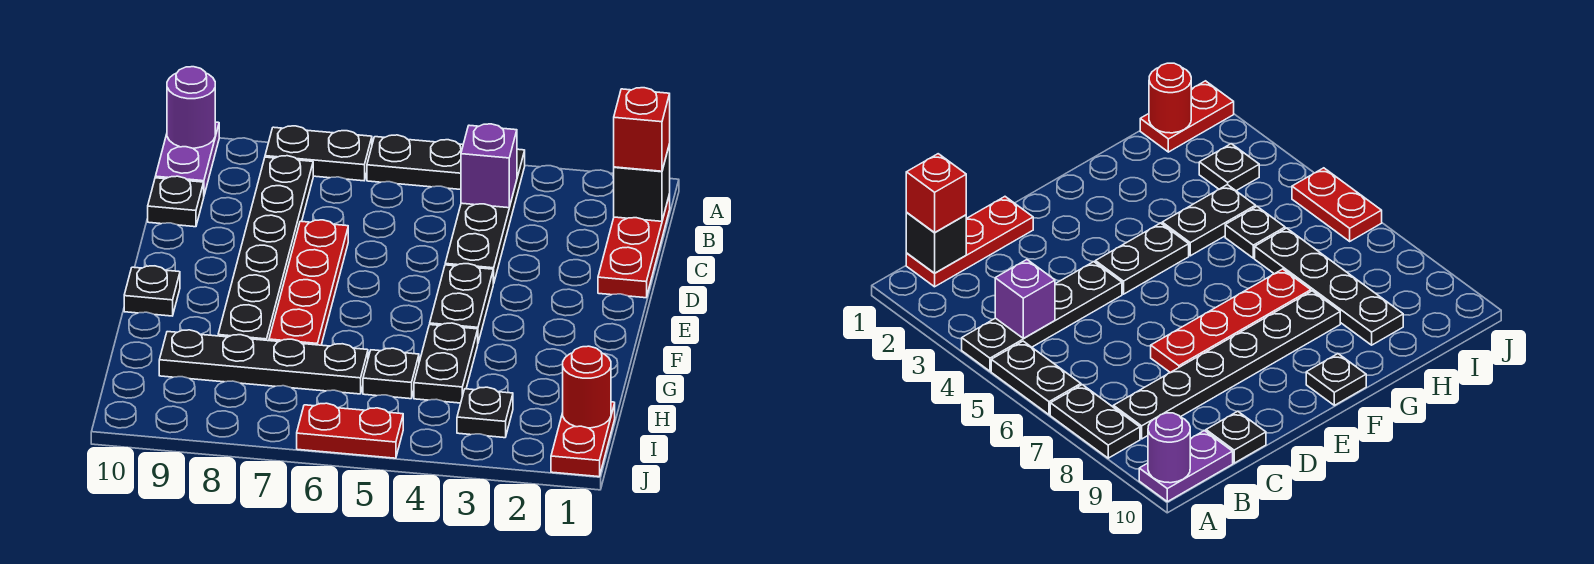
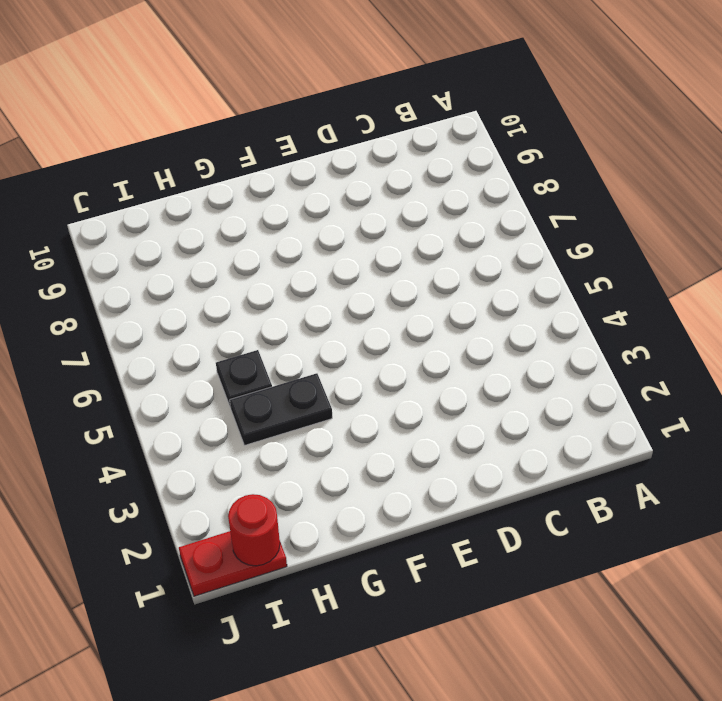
none -> black 1x4 plate [445,149,525,284]
none -> black 1x2 plate [367,135,463,190]
none -> black 1x2 plate [265,126,372,181]

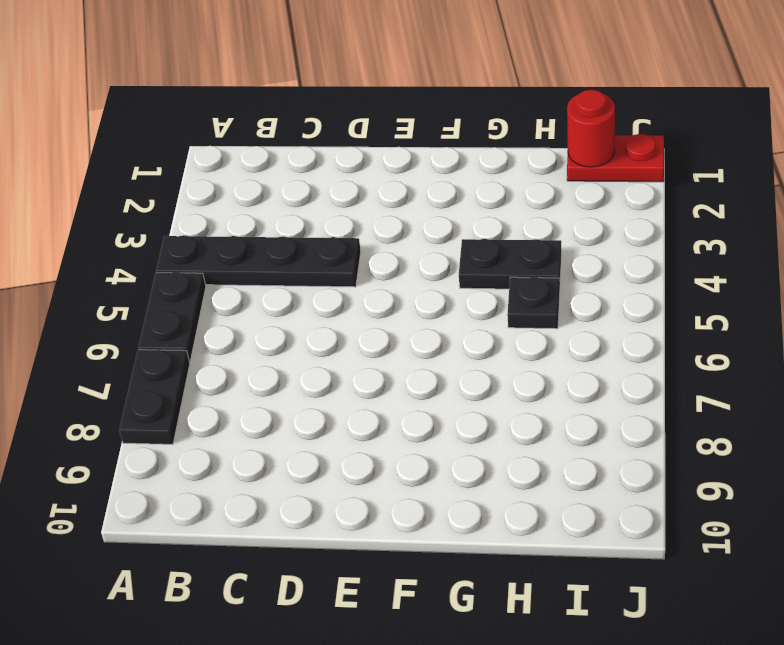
none -> purple 1x2 plate [155,122,219,195]
none -> red 1x3 plate [598,194,670,298]
none -> black 1x6 plate [218,156,313,341]

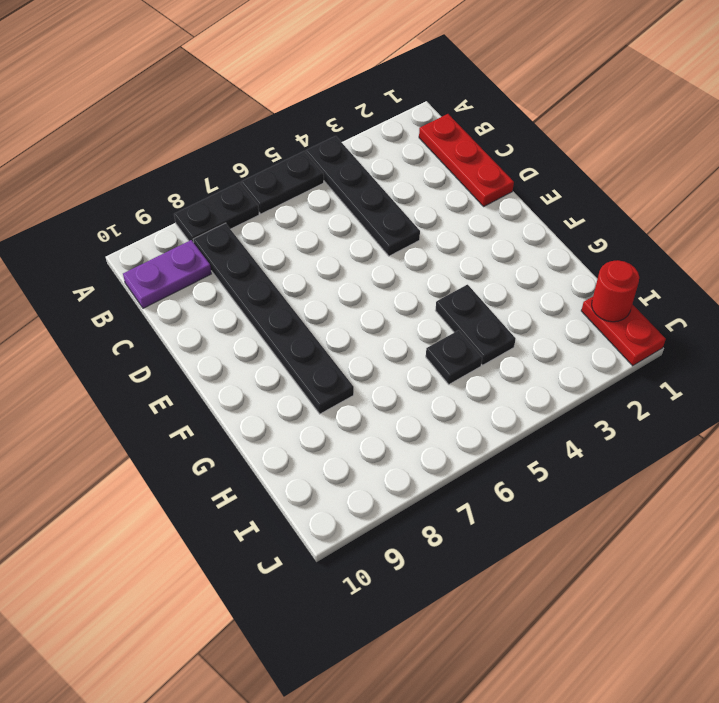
purple 1x2 plate [123,240,211,308] -> purple 1x2 plate turned to [155,122,219,195]
none -> black 1x1 plate [148,176,204,227]
none -> red 1x4 plate [269,220,348,345]
none -> black 1x2 plate [430,264,493,342]

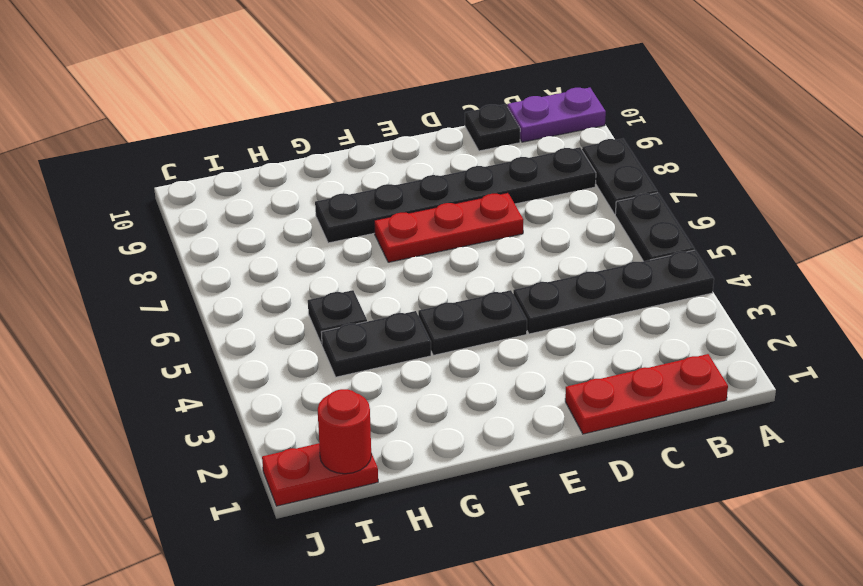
red 1x3 plate [374,193,523,262] -> red 1x4 plate [269,220,348,345]
none -> black 1x1 plate [124,266,180,316]
none -> black 1x4 plate [159,330,368,394]
none -> black 1x1 plate [457,387,513,438]

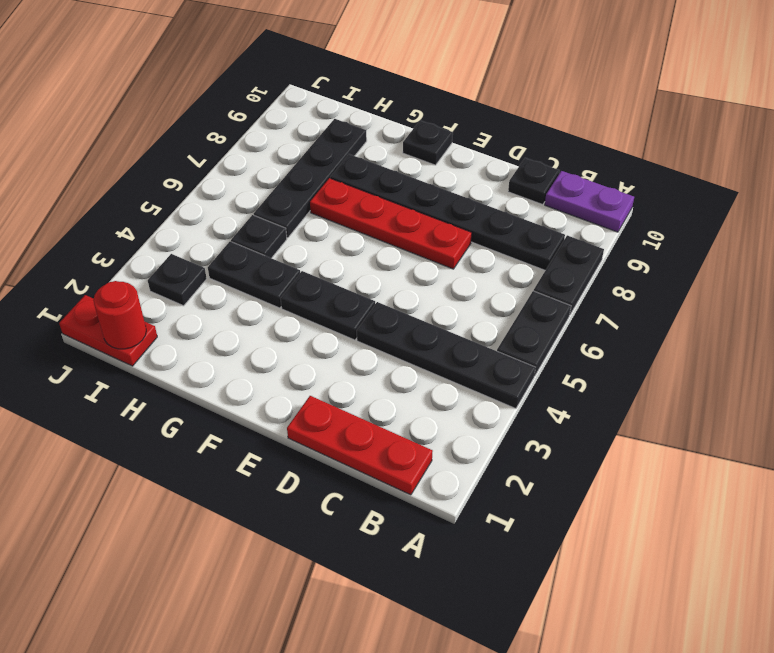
none -> red 1x2 plate [297,403,403,458]
none -> purple 1x1 round brick [167,67,215,148]
none -> black 1x1 brick [614,144,670,221]

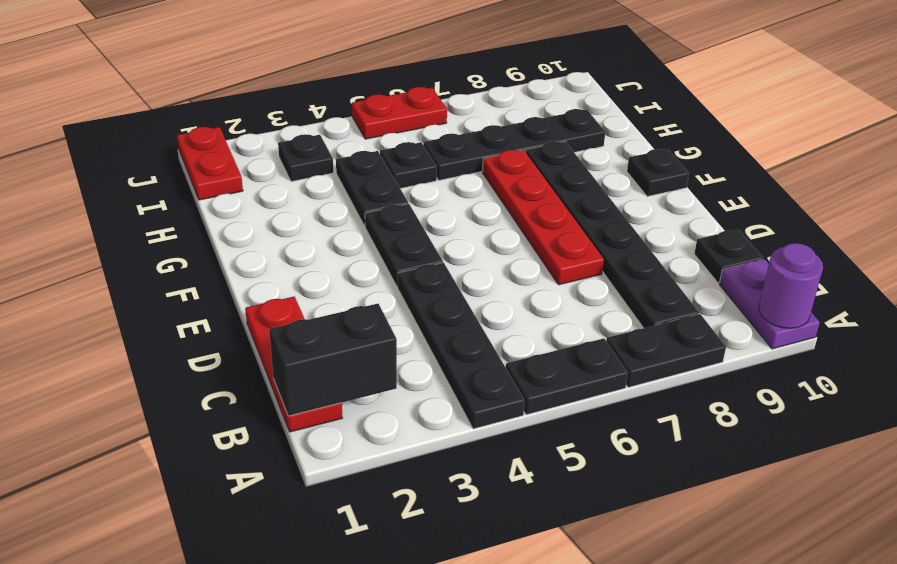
black 1x2 brick [269,304,397,416] -> black 1x1 brick [614,144,670,221]
none -> purple 1x1 brick [461,124,517,208]
none -> red 1x1 round brick [563,346,611,428]
none -> red 1x1 brick [614,88,670,171]

